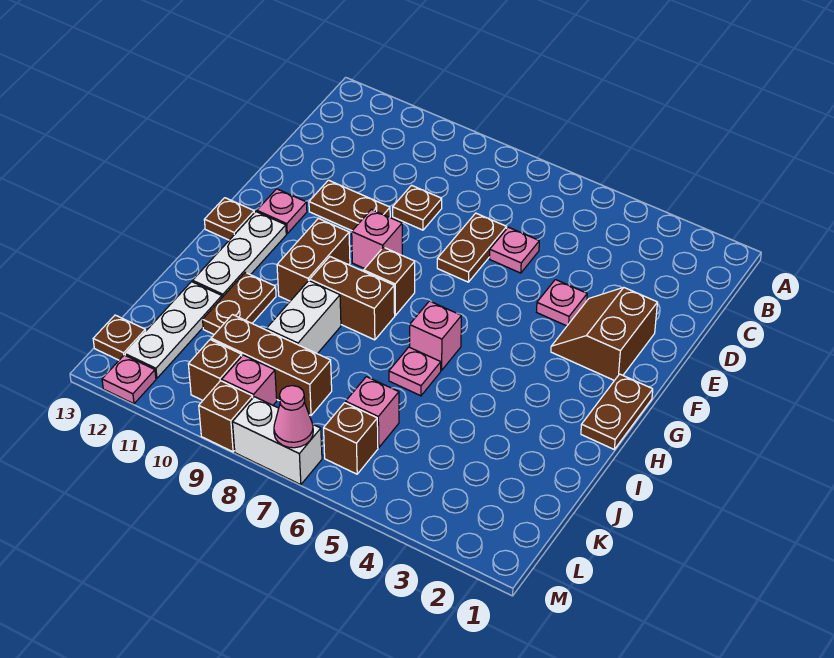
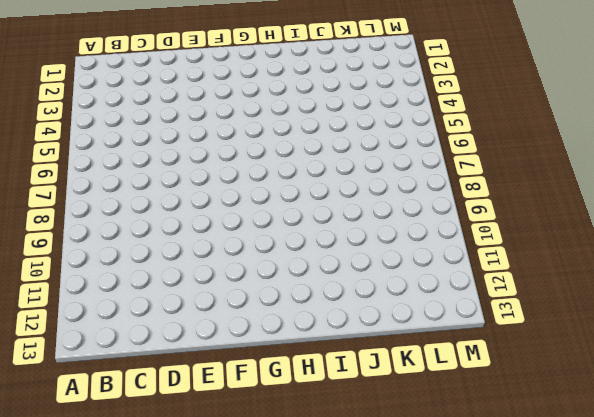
none -> pink 1x1 plate [490,227,539,273]
none -> brown 1x2 plate [437,213,507,282]
none -> brown 1x1 plate [393,185,442,230]

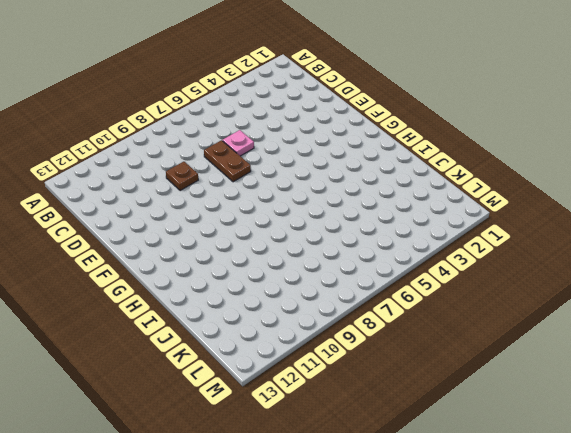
none -> brown 2x2 slope [551,288,657,380]
none -> pink 1x1 plate [537,280,587,326]
none -> brown 1x2 plate [309,180,390,231]

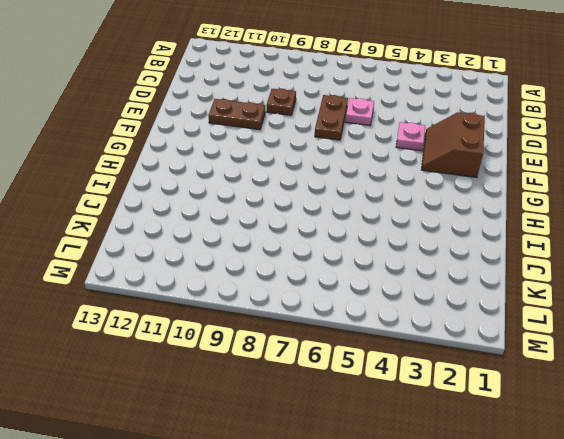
none -> pink 1x1 brick [352,209,402,269]
none -> pink 1x1 plate [257,189,307,234]
none -> brown 1x2 plate [581,374,653,449]

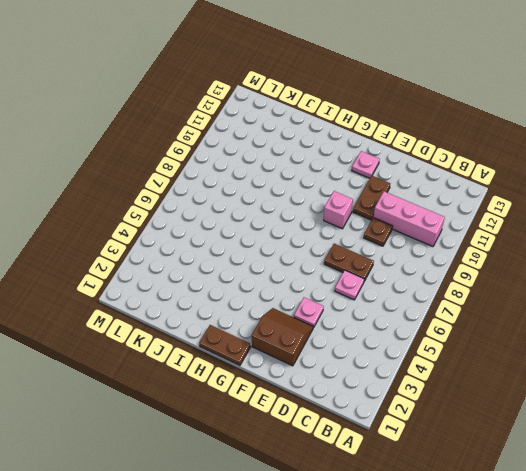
pink 1x3 brick [374,191,445,246] -> none
none -> brown 1x1 brick [364,247,415,315]
none -> brown 1x2 brick [277,219,350,301]
none -> white 1x3 plate [193,212,286,297]

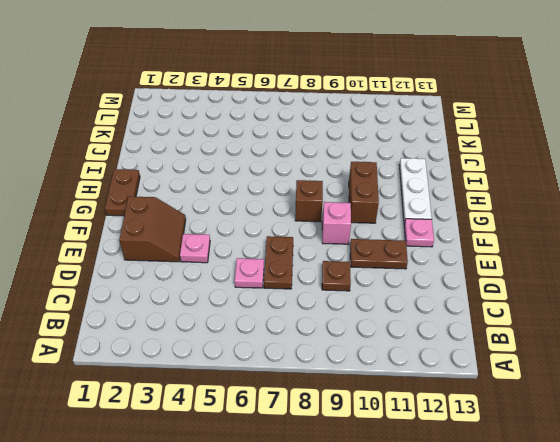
none -> brown 1x1 plate [204,198,254,240]
none -> pink 1x1 brick [410,301,461,370]
none -> brown 1x2 brick [310,257,395,340]

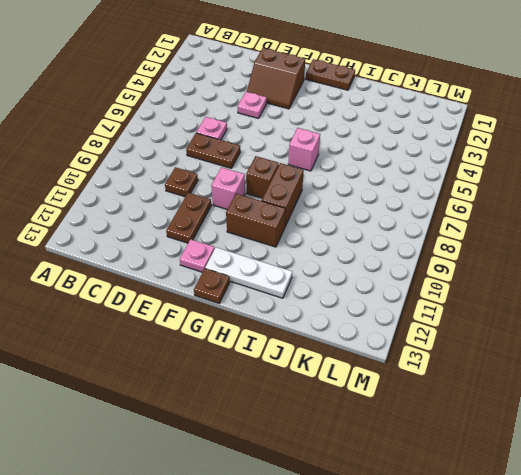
none -> pink 1x1 plate [389,347,441,396]
none -> white 1x2 brick [266,281,341,354]
none -> brown 1x2 plate [203,272,276,334]

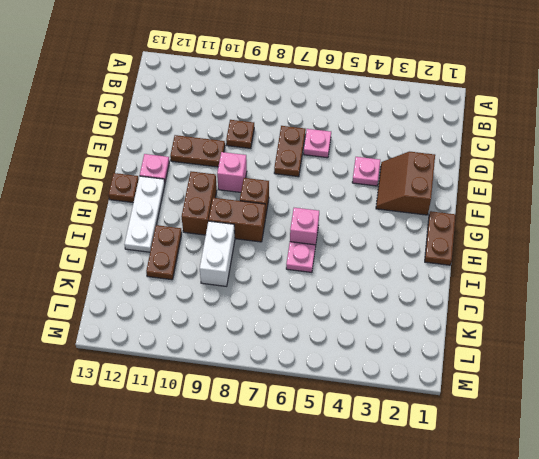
none -> white 1x3 plate [125,282,222,378]
none -> pink 1x1 brick [346,377,399,448]
none -> brown 1x3 brick [211,315,332,416]

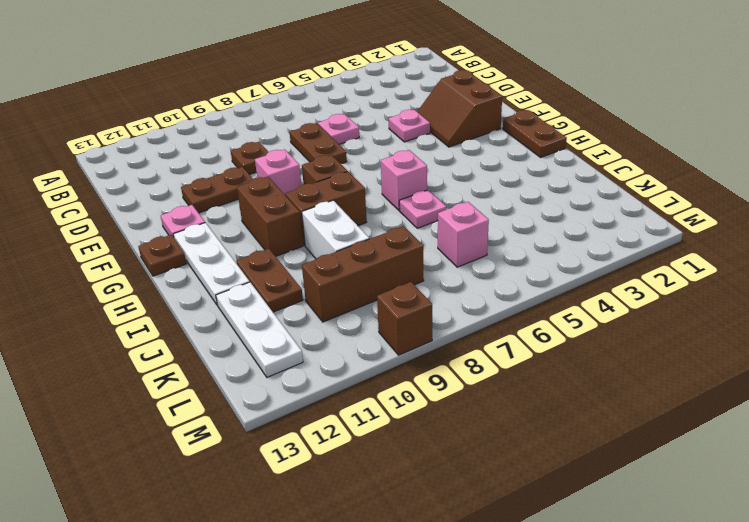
none -> brown 1x1 brick [324,403,378,474]
none -> pink 1x1 brick [222,355,277,405]
none -> brown 1x1 brick [188,340,242,400]

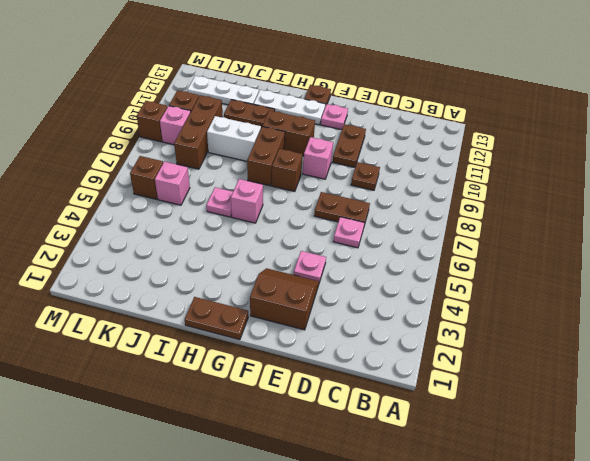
none -> brown 1x1 plate [93,315,146,360]
none -> white 1x2 brick [233,397,322,485]
none -> pink 1x1 plate [102,355,156,404]

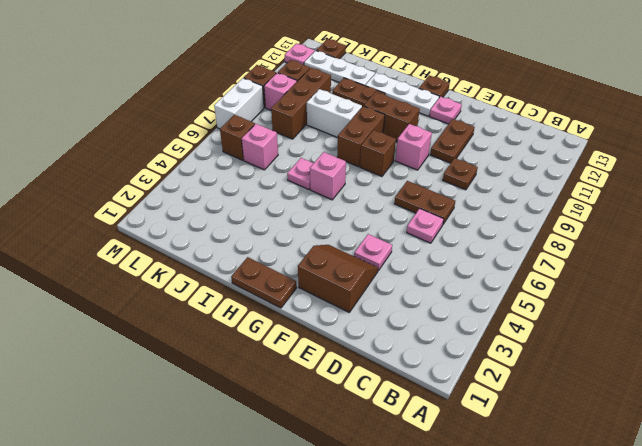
none -> pink 1x1 cone [274,386,313,448]

